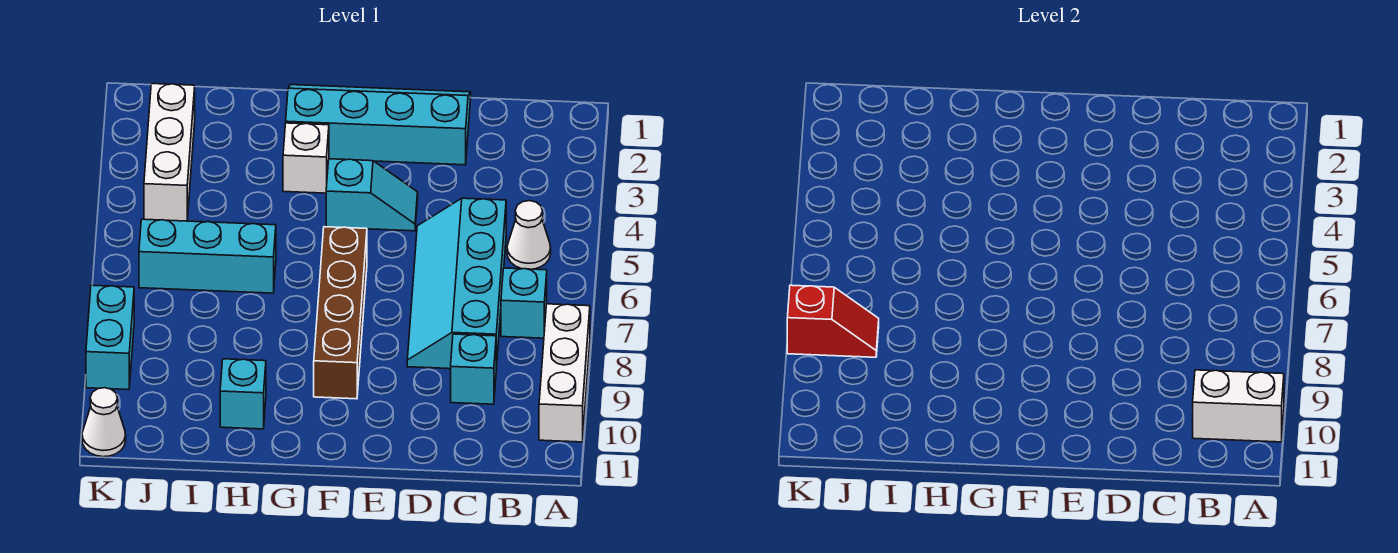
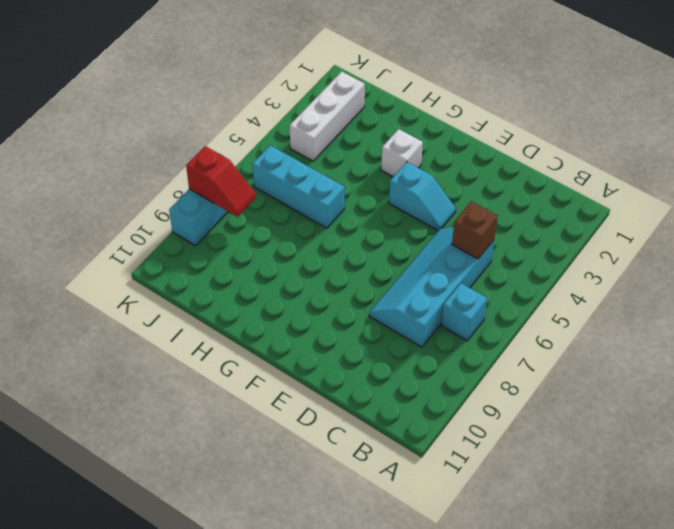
brown 1x1 brick [452,201,498,259] -> none
none -> white 1x3 brick [539,304,590,442]
none -> white 1x1 cone [507,201,551,269]
none -> cyan 1x1 brick [451,334,496,404]

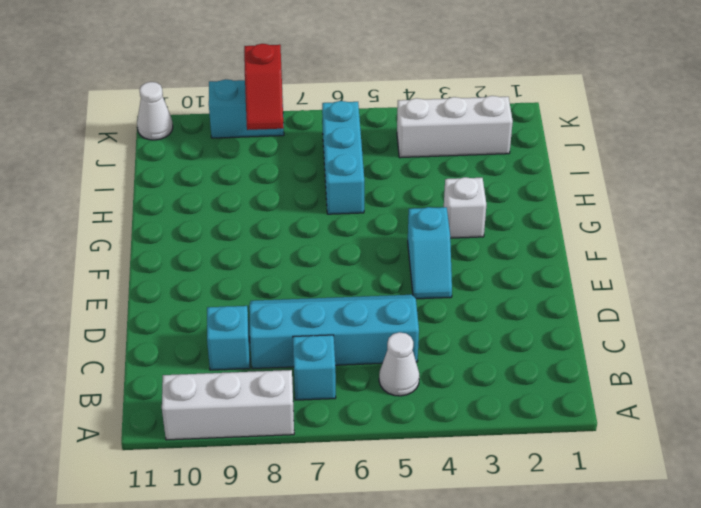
none -> cyan 2x4 slope [286,85,471,165]
none -> brown 1x4 brick [314,227,367,399]
none -> cyan 1x1 brick [220,359,266,429]

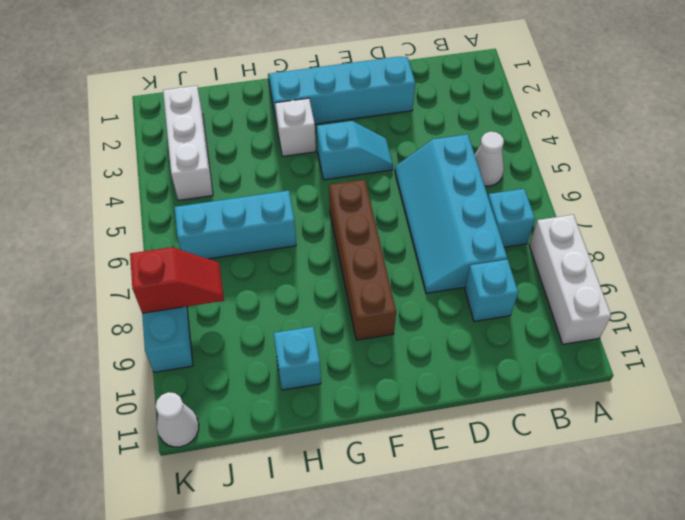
none -> white 1x2 brick [1193,370,1284,442]

